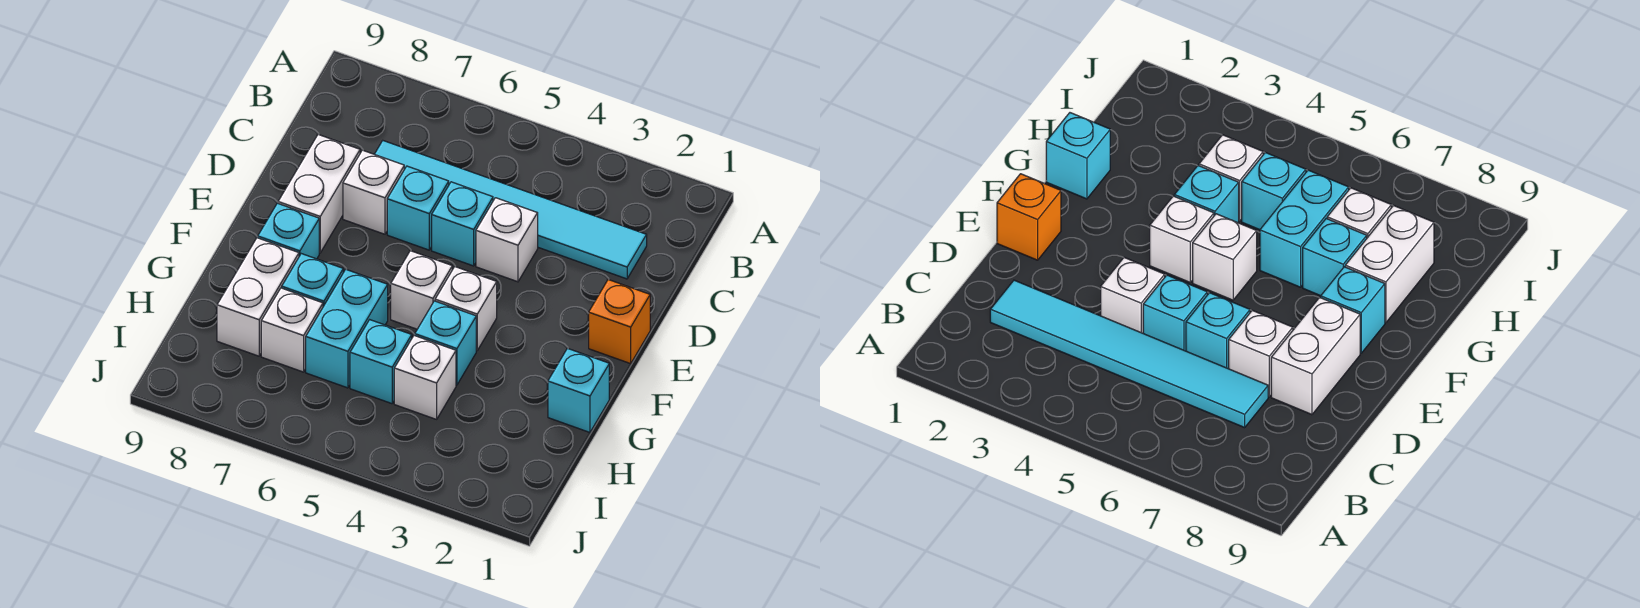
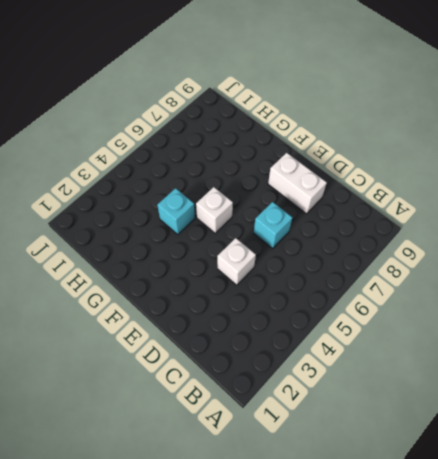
none -> cyan 1x6 tile [374,141,647,279]
none -> cyan 1x1 brick [432,182,493,266]
none -> white 1x1 brick [343,150,404,234]

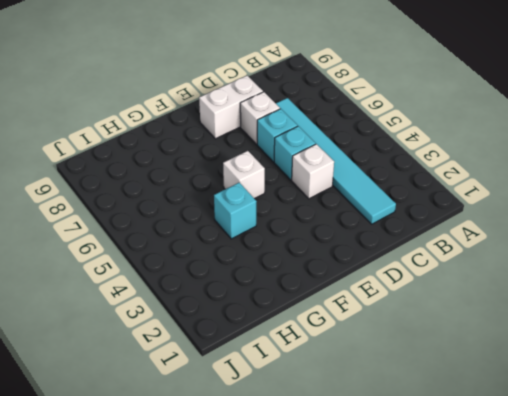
none -> orange 1x1 brick [589,280,650,364]
none -> white 1x1 brick [435,267,497,350]
none -> cyan 1x1 brick [258,203,319,259]

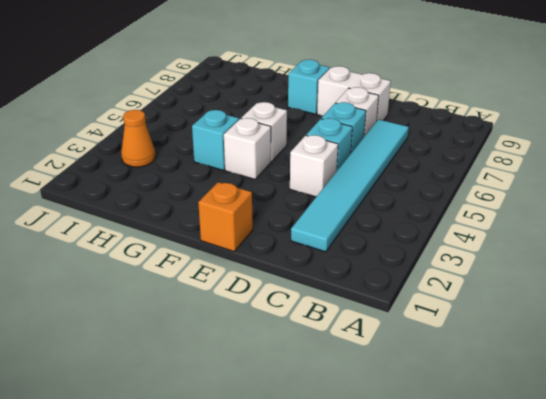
orange 1x1 cone [121,110,156,167] -> none
none -> cyan 1x1 brick [548,348,609,432]
none -> cyan 1x2 brick [306,269,388,388]
none -> cyan 1x1 brick [282,254,343,306]

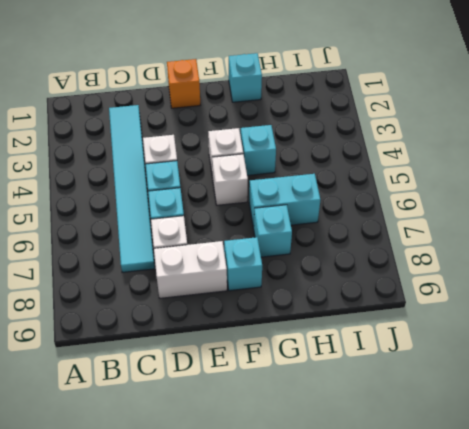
none -> white 1x2 brick [217,238,299,356]
none -> white 1x1 brick [394,335,456,419]
none -> cyan 1x1 brick [350,320,412,404]

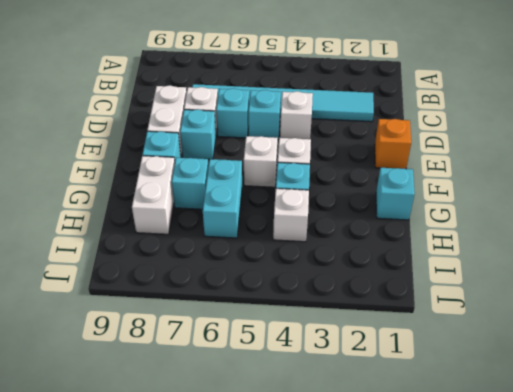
cyan 1x1 brick [180,109,216,160] -> cyan 1x1 brick moved to [350,320,412,404]
none -> white 1x1 brick [261,288,323,372]

